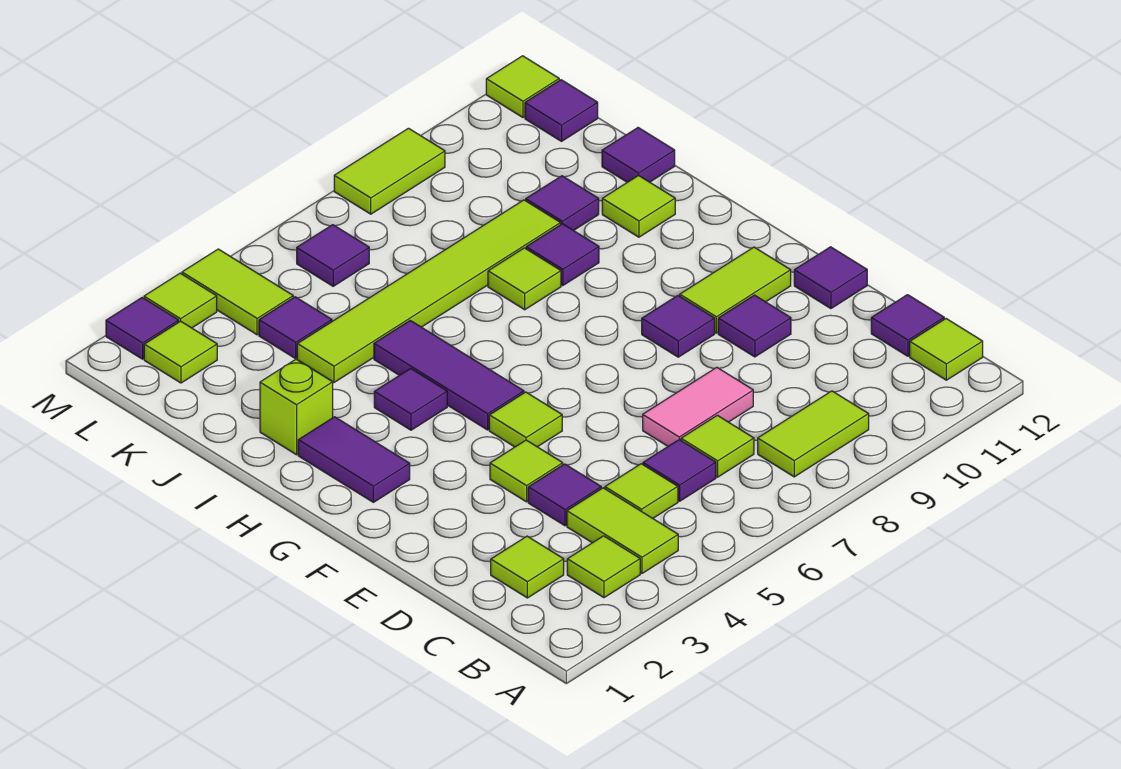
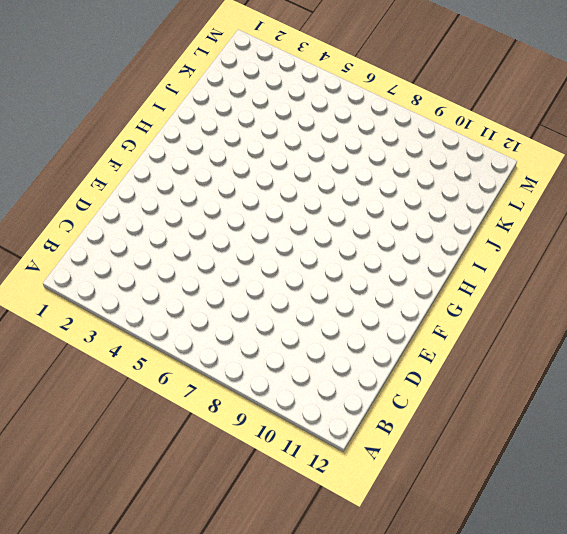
none -> lime 1x1 tile [567,536,640,598]
none -> lime 1x2 tile [567,488,678,573]
none -> lime 1x2 tile [758,391,869,477]
none -> lime 1x1 tile [910,319,983,380]

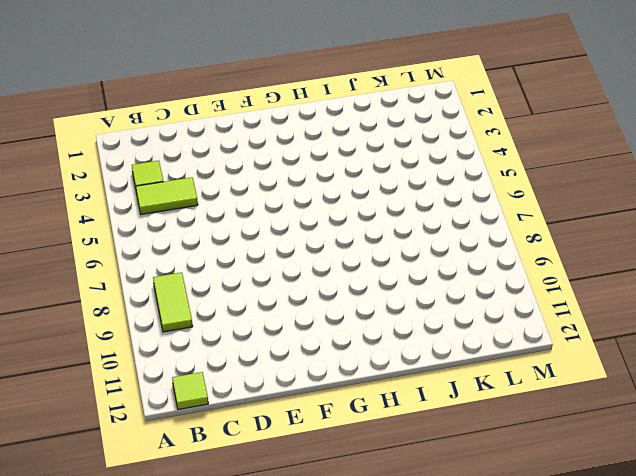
none -> lime 1x1 tile [491,536,564,598]
none -> lime 1x1 tile [605,464,678,518]
none -> purple 1x1 tile [643,440,716,501]
none -> lime 1x1 tile [681,415,754,477]

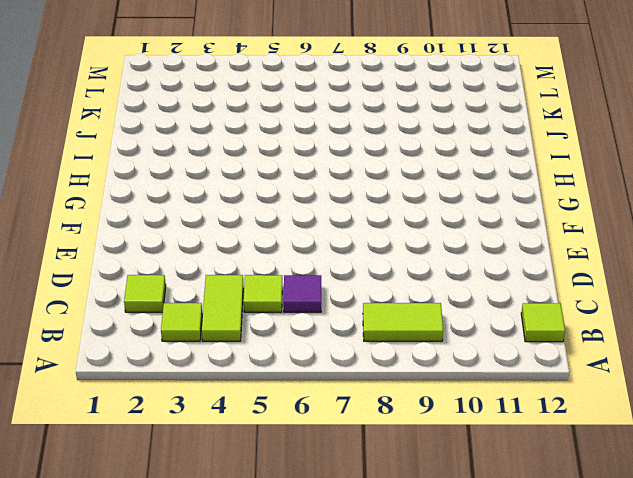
none -> lime 1x1 tile [681,415,754,477]
none -> purple 1x1 tile [871,295,944,356]
none -> purple 1x1 tile [528,464,601,526]
none -> pink 1x2 tile [643,367,753,446]

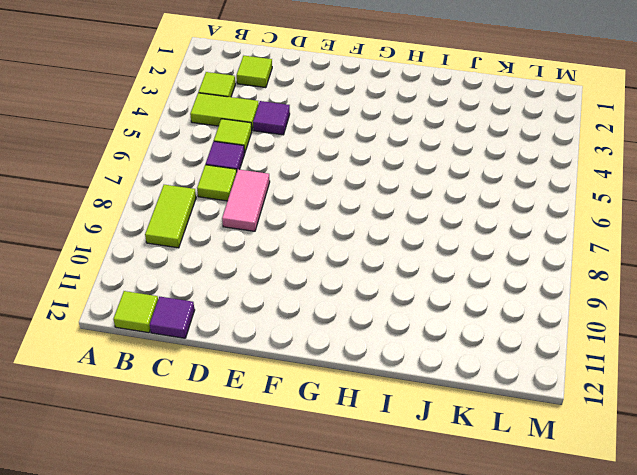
none -> lime 1x1 tile [490,440,563,502]
none -> purple 1x1 tile [718,295,791,357]
none -> purple 1x1 tile [794,247,867,309]
none -> lime 1x1 tile [489,392,562,447]

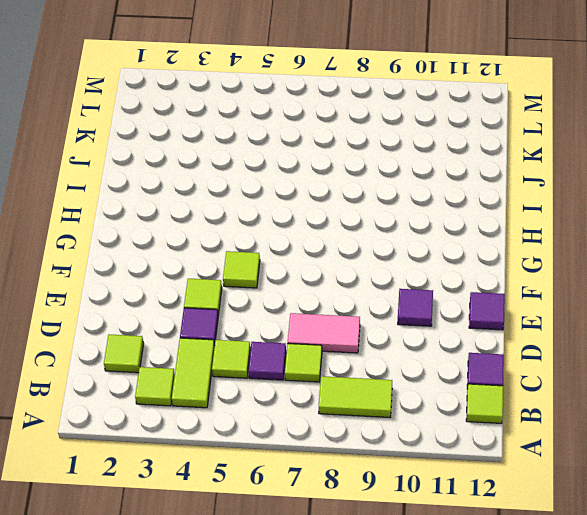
none -> purple 1x1 tile [642,296,715,357]
none -> lime 1x2 tile [680,247,791,333]
none -> purple 1x2 tile [298,417,410,502]
none -> purple 1x3 tile [374,321,524,430]

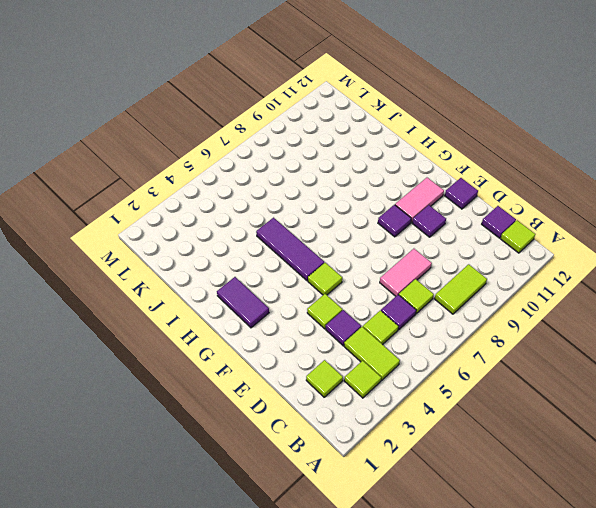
pink 1x2 tile [395,178,444,222] -> lime 1x2 tile [680,247,791,333]
none -> purple 1x1 tile [374,368,447,430]
none -> lime 1x1 brick [260,359,333,455]
none -> lime 1x1 tile [488,248,561,310]
none -> purple 1x1 tile [526,224,599,286]

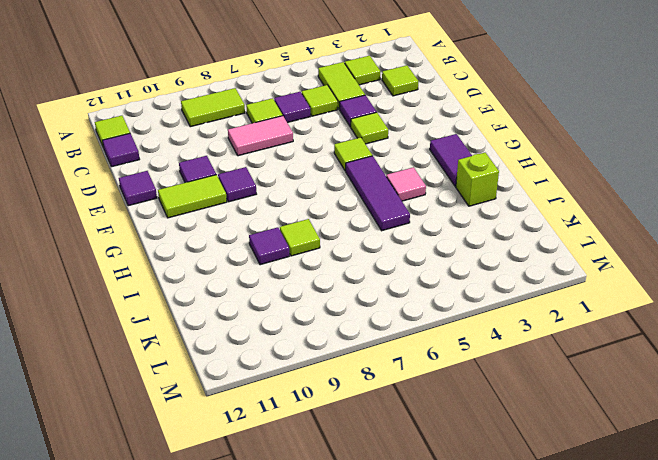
pink 1x1 tile [386,167,426,201] -> purple 1x1 tile [374,368,447,430]
none -> lime 1x1 tile [602,175,675,237]
none -> lime 1x6 tile [297,200,561,382]
none -> purple 1x1 tile [526,176,599,231]
none -> purple 1x1 tile [602,128,675,182]

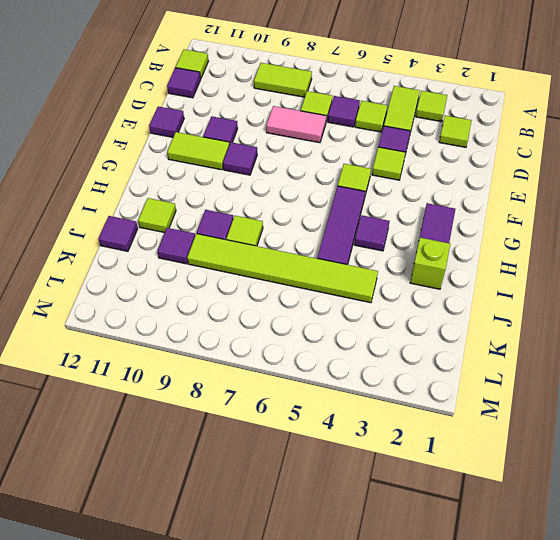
none -> purple 1x1 tile [259,297,332,359]
none -> lime 1x1 tile [144,321,217,383]
none -> lime 1x2 tile [182,249,293,335]
none -> purple 1x1 tile [297,225,369,286]

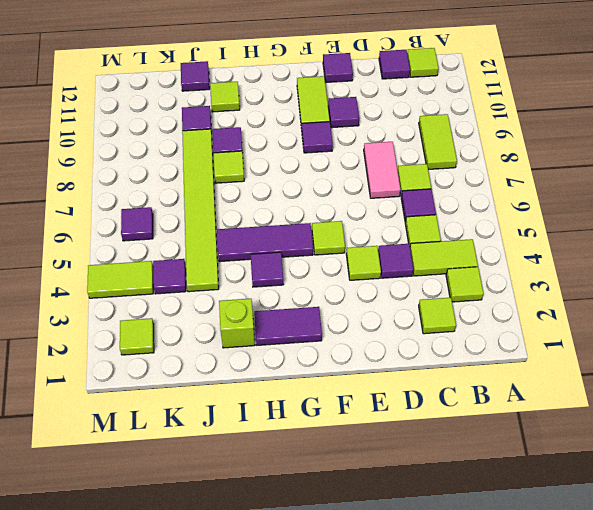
none -> purple 1x1 tile [525,80,598,141]
none -> purple 1x1 tile [106,298,179,359]
none -> lime 1x1 tile [144,273,217,328]
none -> lime 1x2 tile [334,128,445,214]

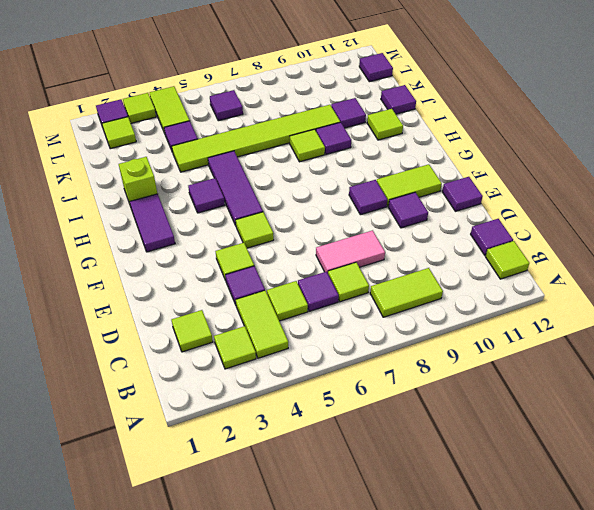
none -> lime 1x2 tile [334,128,445,214]
none -> lime 1x1 tile [486,56,559,117]

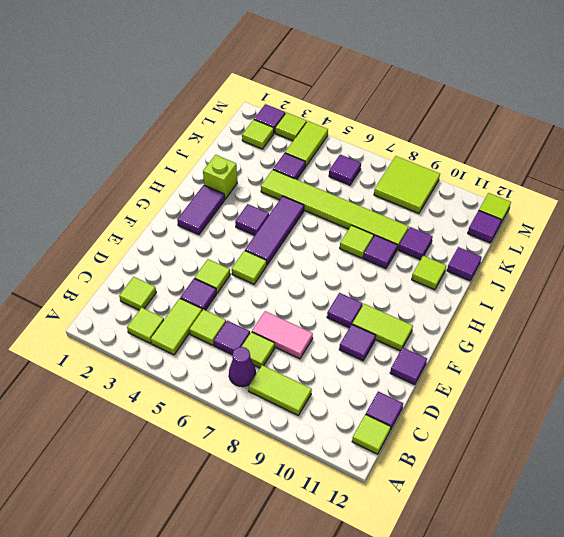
purple 1x1 cone [229,347,256,387] -> none
lime 2x2 tile [374,156,440,213] -> lime 1x2 tile [334,128,445,214]

